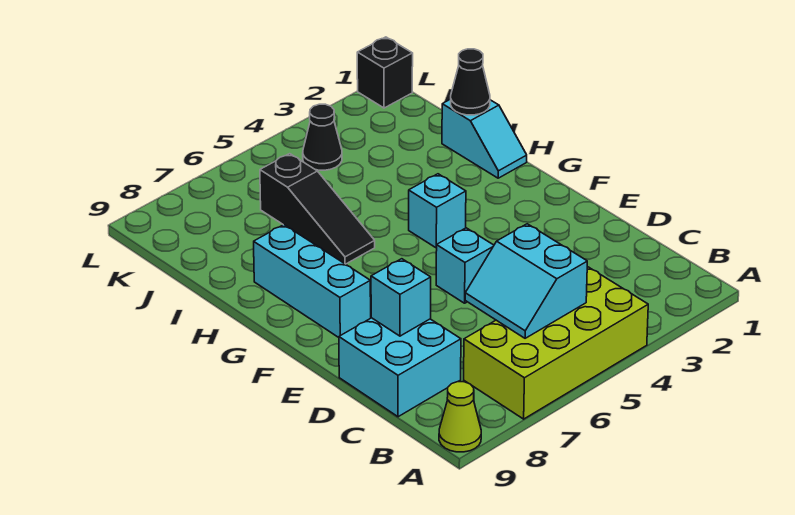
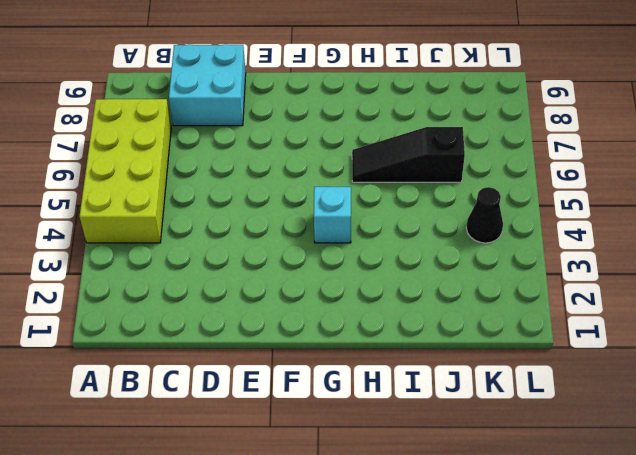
none -> lime 1x1 cone [439,382,481,452]
none -> cyan 1x1 brick [436,228,494,303]
none -> cyan 1x3 brick [254,225,371,337]

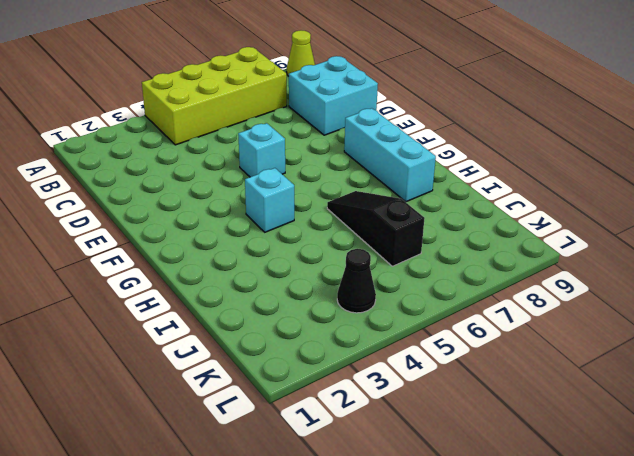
none -> cyan 1x2 slope [442,99,527,178]
none -> black 1x1 brick [357,37,413,108]
none -> cyan 2x2 slope [465,224,587,338]

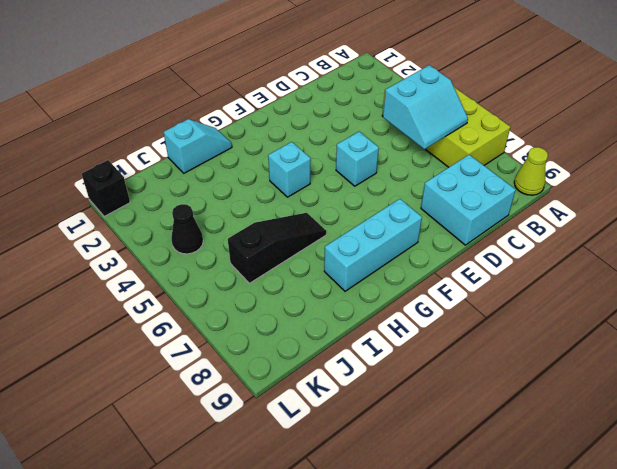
none -> cyan 1x1 brick [371,259,431,336]
none -> black 1x1 cone [451,49,490,115]

